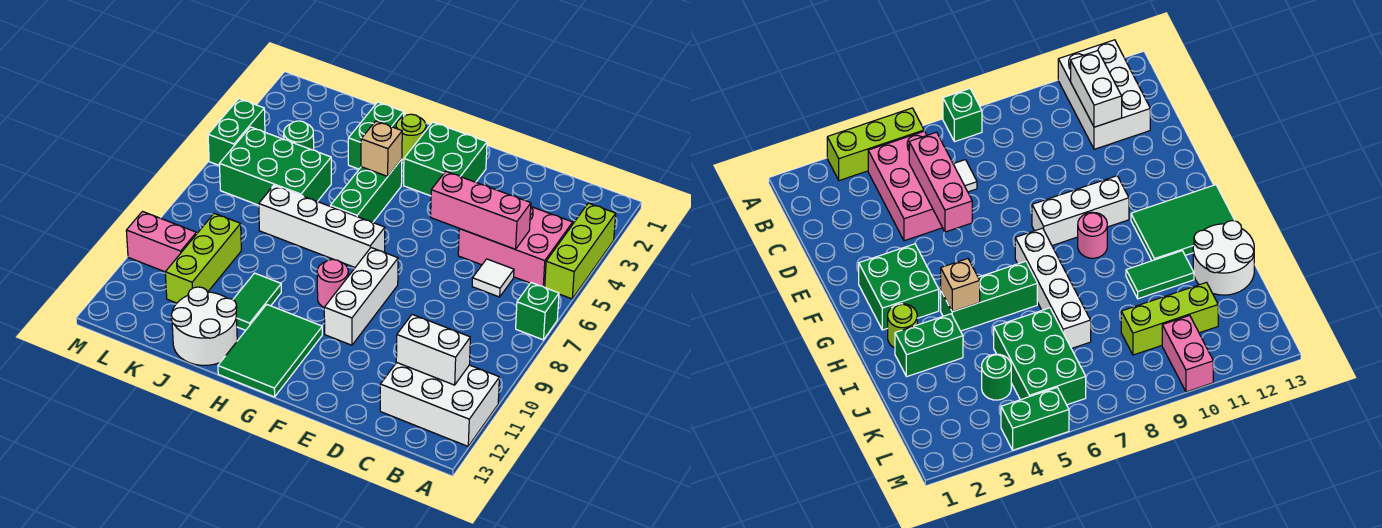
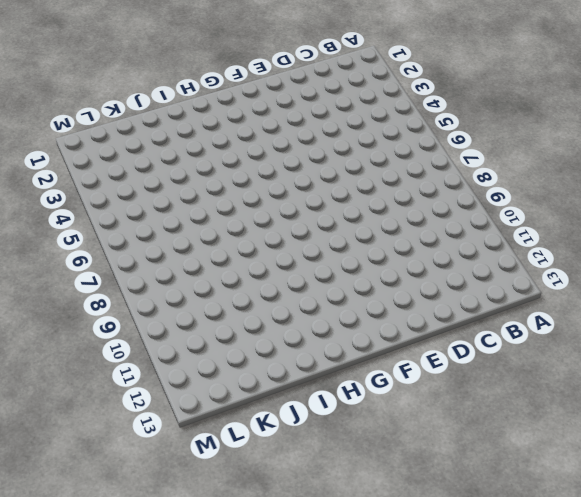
none -> lime 1x3 brick [545,203,616,299]
none -> green 1x1 brick [516,283,559,340]
none -> white 2x3 brick [380,363,499,446]

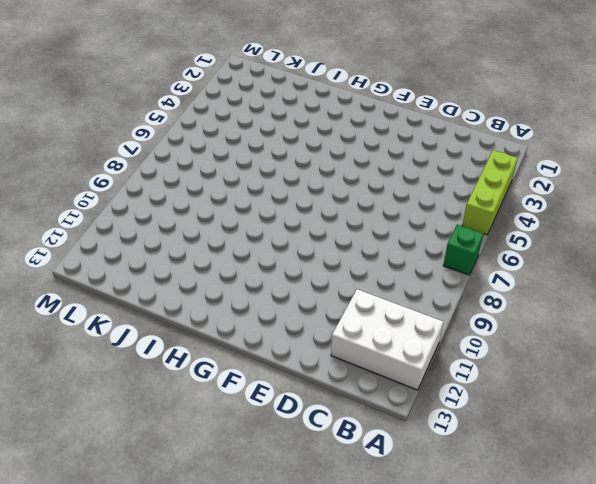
none -> pink 2x3 brick [458,207,573,287]
none -> white 1x1 tile [472,259,514,297]
none -> green 2x2 brick [404,122,487,196]

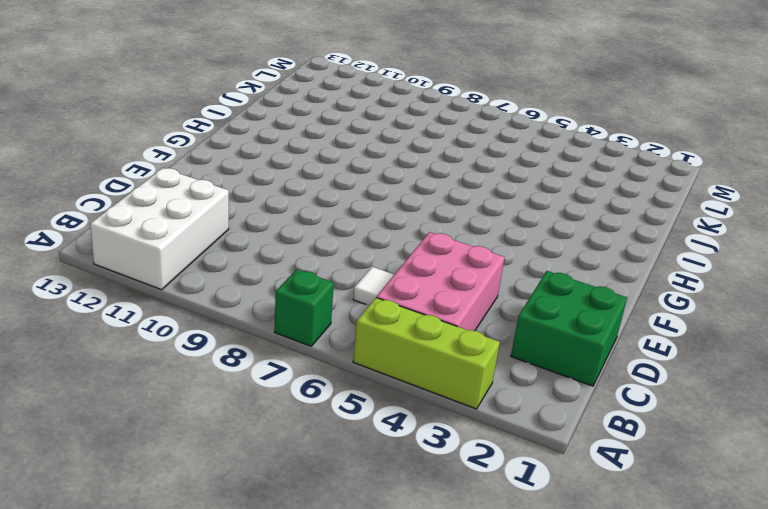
green 2x2 brick [511,271,627,386] -> green 2x2 brick moved to [404,122,487,196]
none -> white 1x3 brick [324,248,398,345]
none -> white 1x4 brick [259,185,385,267]
none -> pink 1x1 round brick [317,259,348,307]

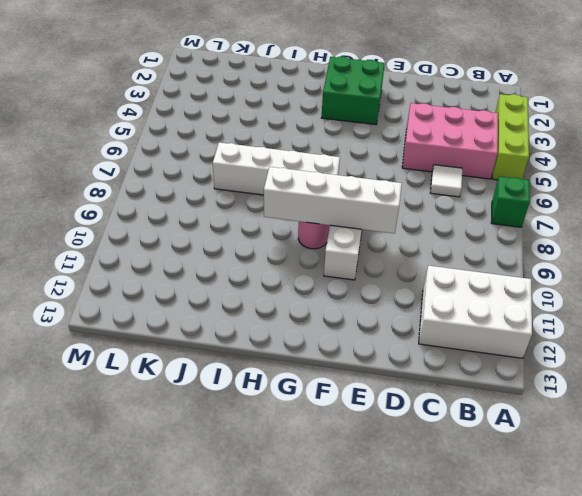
white 1x4 brick [264,167,402,234] -> none
none -> green 2x3 tile [218,304,322,397]
none -> lime 1x1 round brick [396,114,426,162]
none -> green 1x3 brick [330,159,402,222]

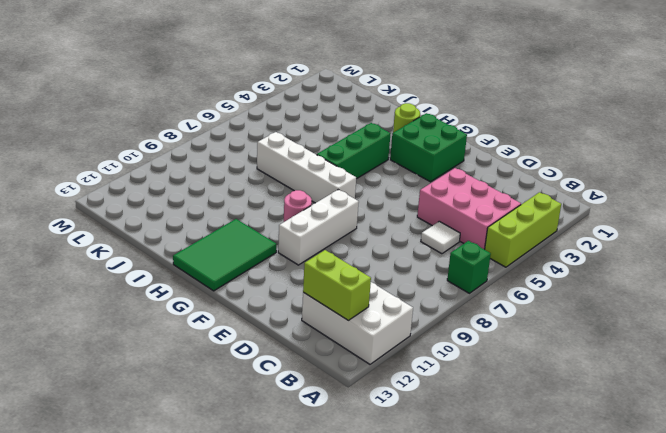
lime 1x2 brick [303,250,371,320] -> none
none -> green 1x2 brick [348,102,404,169]
none -> green 1x2 tile [233,273,281,330]
none -> white 2x2 round brick [171,287,237,365]

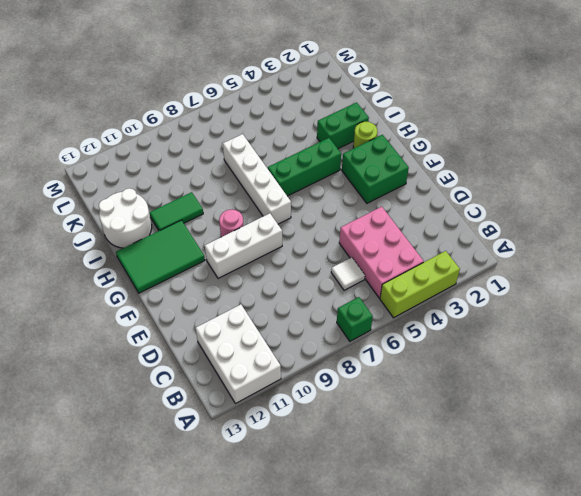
none -> green 2x3 brick [219,127,331,205]
none -> green 1x1 round brick [284,121,314,150]
none -> lime 1x3 brick [165,213,241,303]

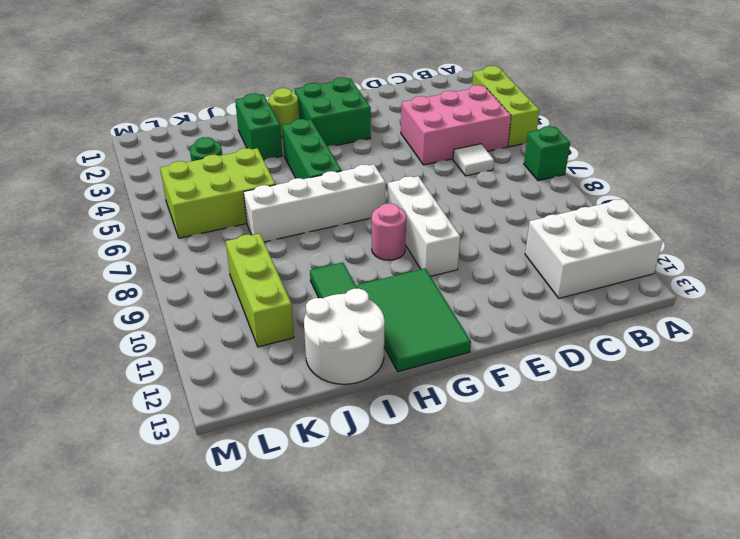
lime 2x3 brick [160,148,275,238] -> green 2x3 brick [219,127,331,205]
none -> pink 1x2 brick [126,212,196,272]
none -> green 1x2 brick [208,99,265,166]
none -> white 1x2 brick [396,314,470,385]

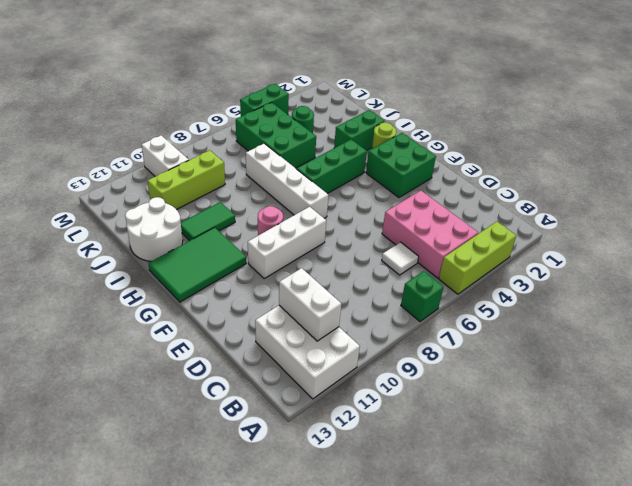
white 1x2 brick [141,135,189,176] -> pink 1x2 brick [126,212,196,272]
none -> pink 1x3 brick [431,171,531,249]
none -> tan 1x1 brick [361,121,402,176]

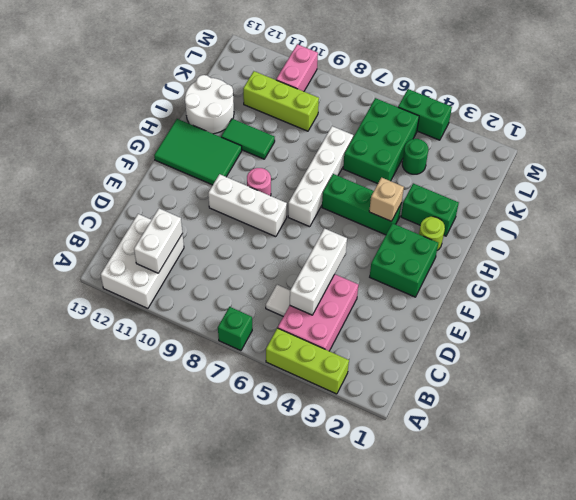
white 1x3 brick [290,229,347,315] -> pink 1x3 brick [431,171,531,249]

